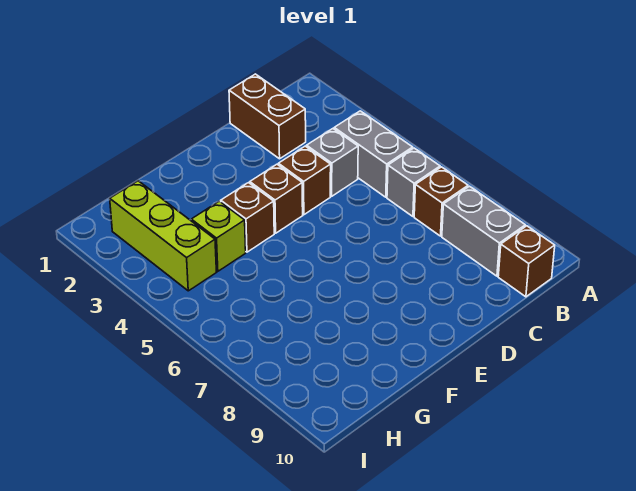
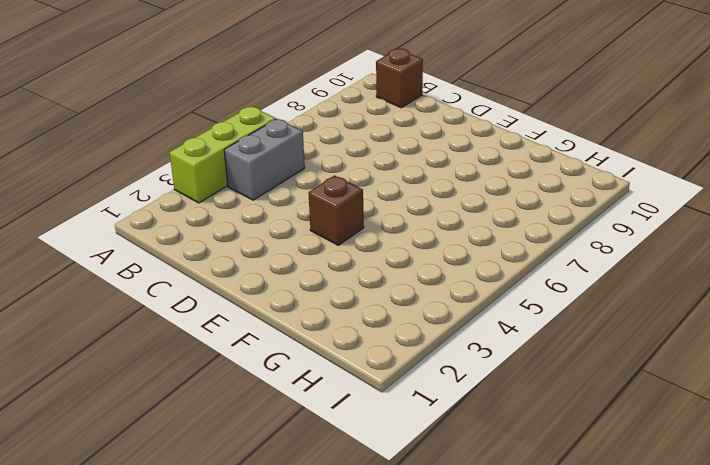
lime 1x3 brick [170,106,276,203] -> lime 1x3 brick moved to [110,181,216,291]
none -> grey 1x1 brick [387,148,440,216]
none -> brown 1x1 brick [414,167,468,236]
none -> grey 1x2 brick [442,186,525,276]

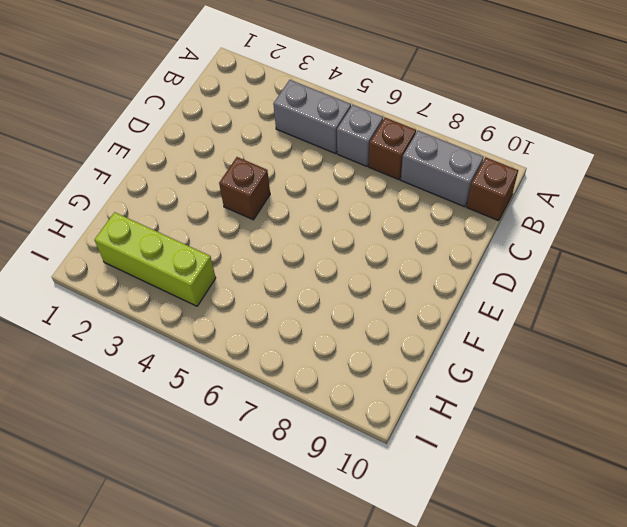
none -> brown 1x2 brick [229,74,306,159]
none -> grey 1x1 brick [307,129,358,196]
none -> brown 1x1 brick [278,146,331,215]

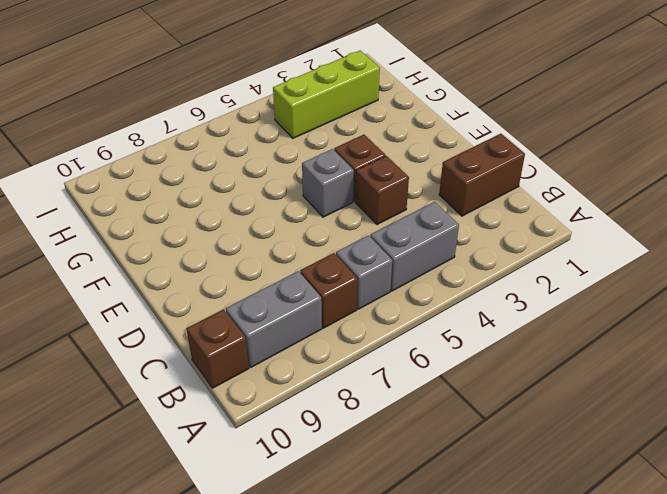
grey 1x1 brick [302,149,354,217] -> grey 1x1 brick moved to [307,129,358,196]
none -> brown 1x1 brick [221,183,274,252]
none -> lime 1x1 brick [191,201,246,271]

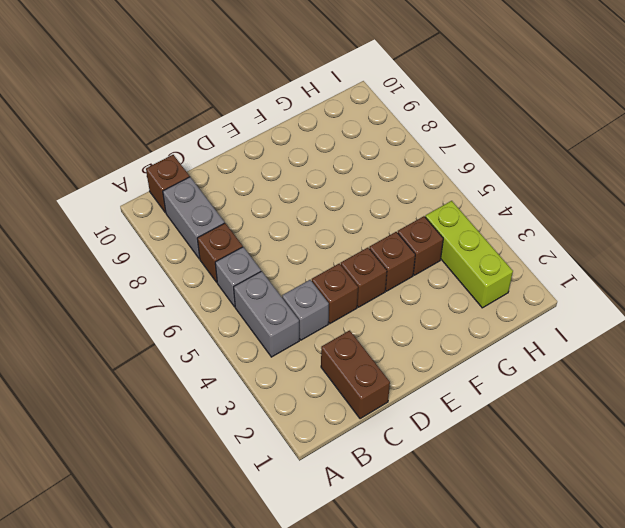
brown 1x1 brick [398,216,443,275] -> lime 1x1 brick [191,201,246,271]

